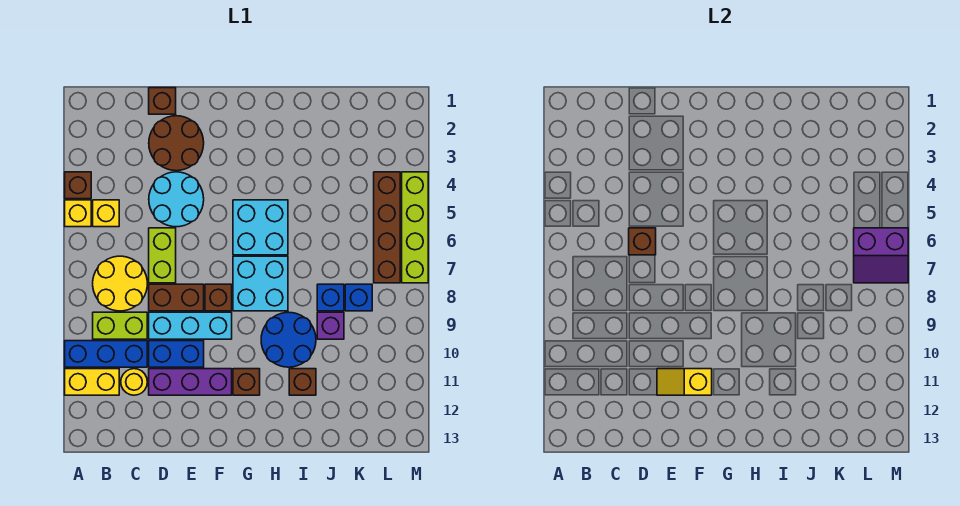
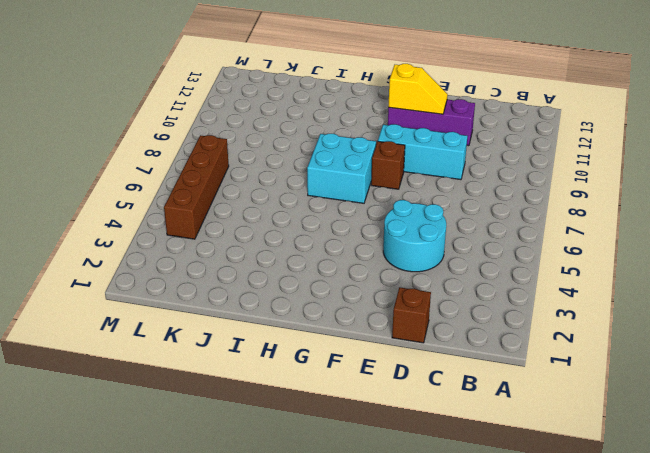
none -> brown 1x1 brick [65,172,91,199]
none -> yellow 1x1 brick [65,200,91,227]
none -> blue 1x3 brick [65,341,147,367]
none -> yellow 1x2 brick [65,369,119,395]

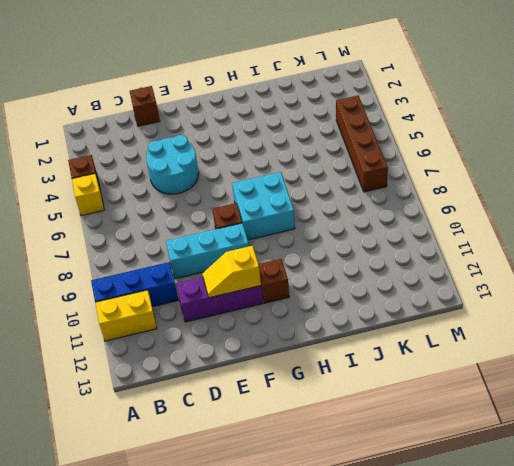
none -> yellow 1x1 brick [93,200,119,227]
none -> yellow 2x2 round brick [93,256,147,311]
none -> lime 1x2 brick [93,312,147,339]
none -> yellow 1x1 round brick [121,369,147,395]

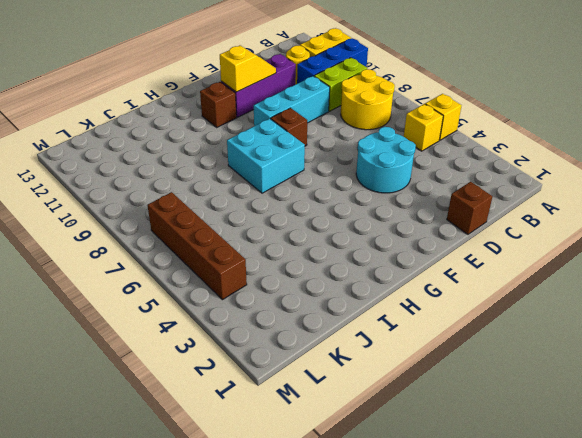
none -> brown 1x1 brick [65,172,91,199]
none -> brown 2x2 round brick [149,116,204,171]
none -> lime 1x2 brick [149,228,176,283]
none -> brown 1x2 brick [149,284,204,311]

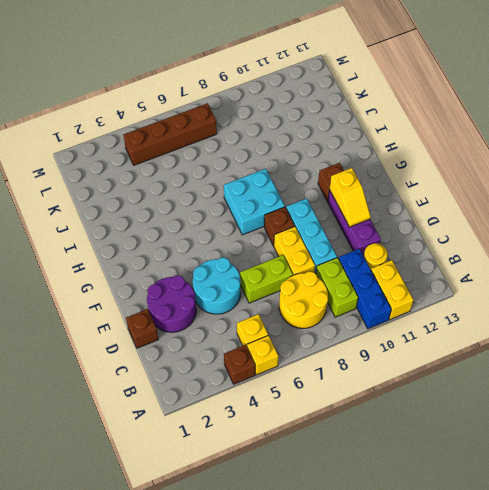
purple 2x2 round brick [147,275,196,332] -> brown 2x2 round brick [149,116,204,171]
yellow 1x2 brick [274,227,315,275] -> brown 1x2 brick [149,284,204,311]
none -> blue 1x2 brick [149,341,204,367]
none -> cyan 2x2 brick [233,200,288,255]
none -> blue 2x2 round brick [261,312,316,367]
none -> brown 1x1 brick [289,369,316,395]

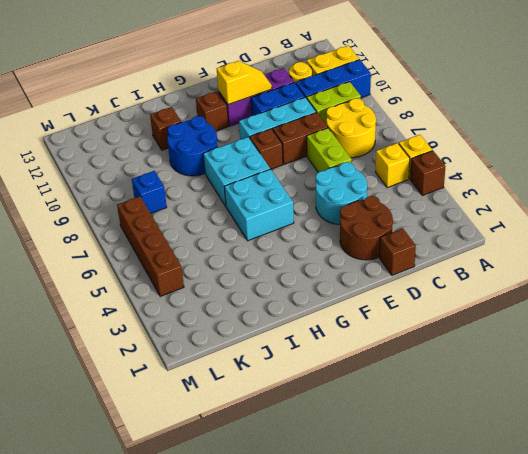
none -> blue 1x1 brick [317,284,344,311]
none -> purple 1x1 brick [317,312,344,339]
none -> lime 1x4 brick [402,172,428,283]
none -> brown 1x1 brick [629,228,656,255]

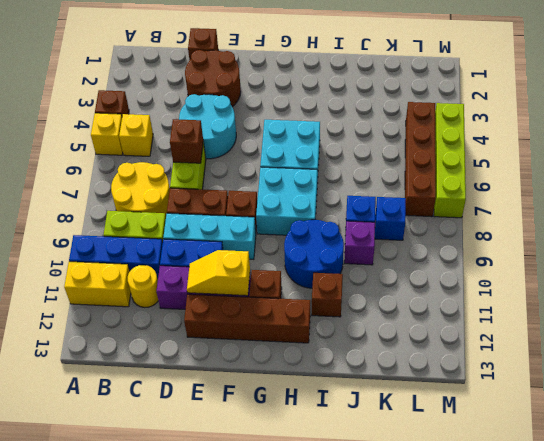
brown 1x4 brick [184,294,310,343] -> none
none -> purple 2x2 slope [854,228,908,283]

